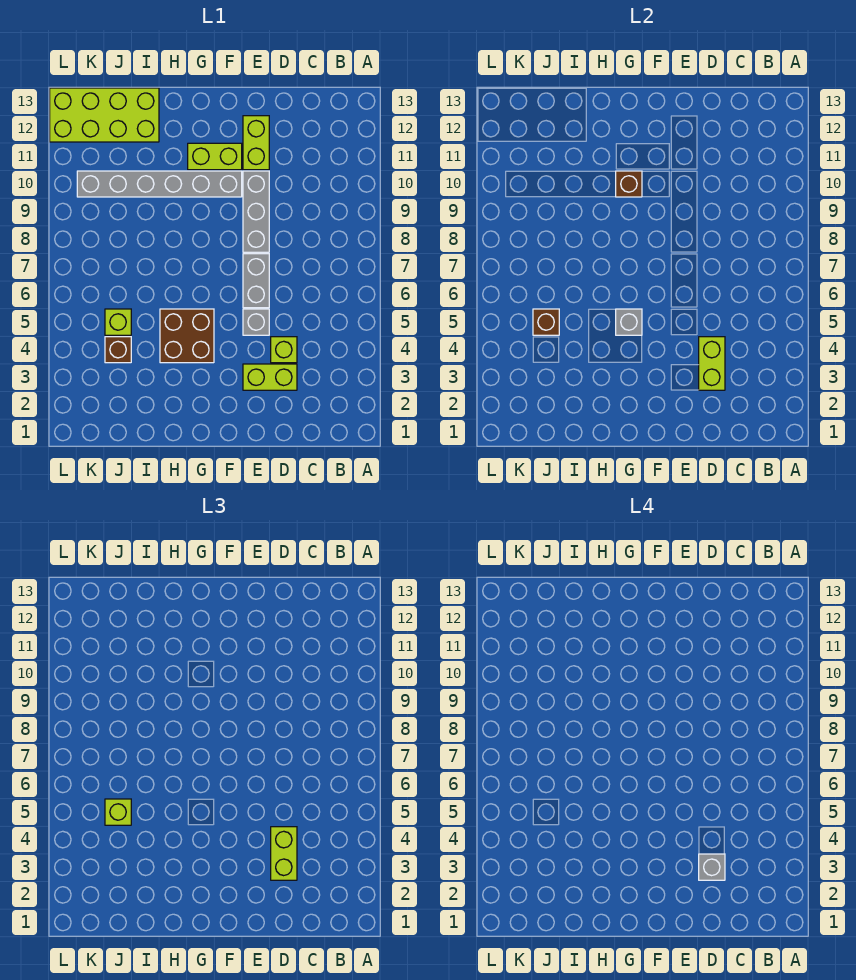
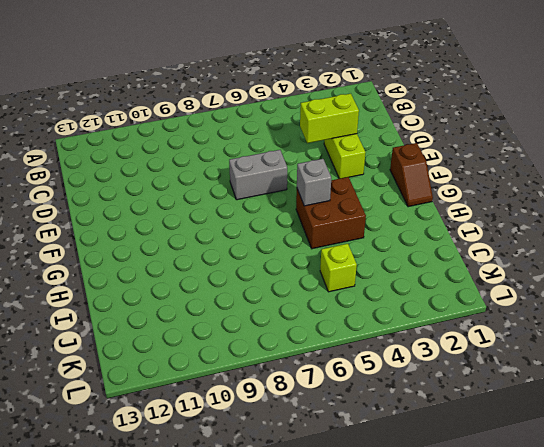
brown 1x2 slope [390,143,433,207] -> none
none -> lime 1x1 brick [271,337,297,363]
none -> grey 1x1 brick [243,309,269,335]
none -> grey 1x3 brick [243,171,269,252]

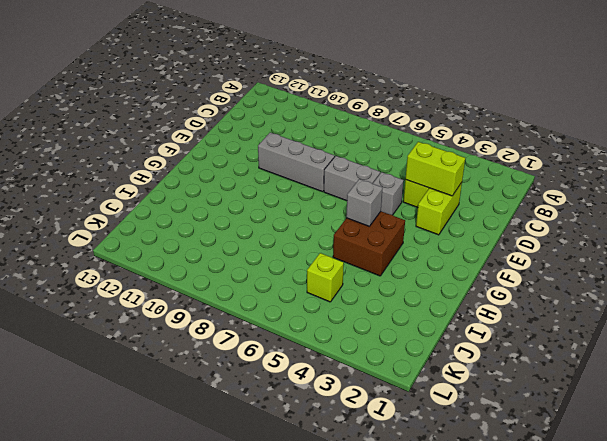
none -> lime 1x2 brick [243,116,269,170]
none -> grey 1x6 brick [77,171,242,197]
none -> lime 1x2 brick [188,143,242,170]

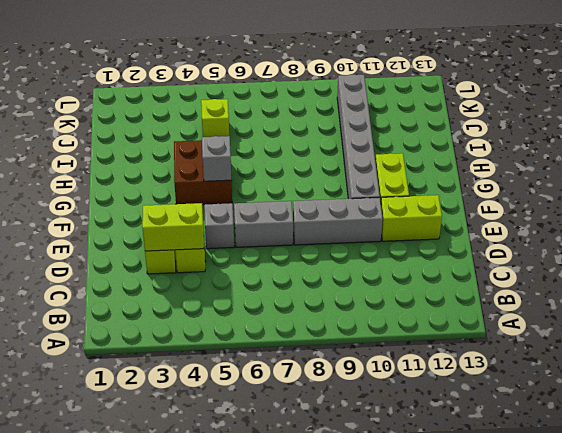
none -> lime 2x4 brick [50,88,159,142]
none -> brown 1x1 brick [105,337,131,363]
none -> brown 1x1 brick [616,171,642,197]

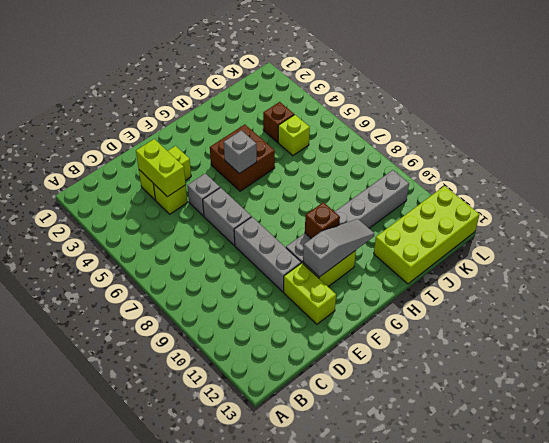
grey 1x3 slope [303,219,374,277] -> none
none -> brown 1x1 brick [533,309,559,335]
none -> lime 1x2 brick [271,827,297,880]
none -> lime 1x1 brick [105,799,131,825]

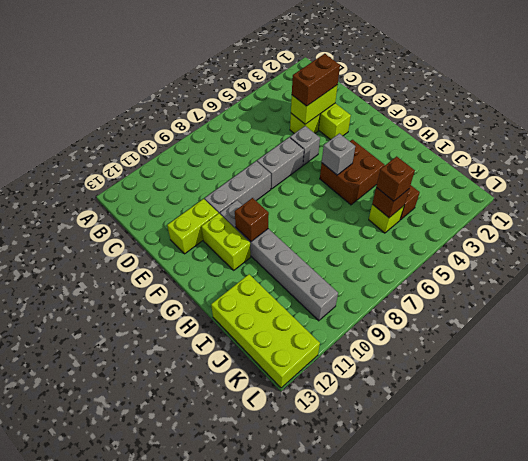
brown 1x2 brick [292,54,340,106] -> lime 1x2 brick [271,827,297,880]
brown 1x1 brick [376,156,415,201] -> lime 1x1 brick [105,799,131,825]
none -> grey 1x1 brick [699,854,725,880]

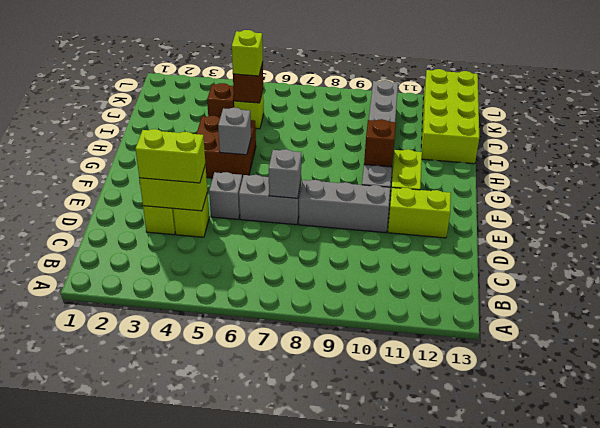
grey 1x1 brick [269,149,301,198] -> grey 1x1 brick moved to [699,854,725,880]

